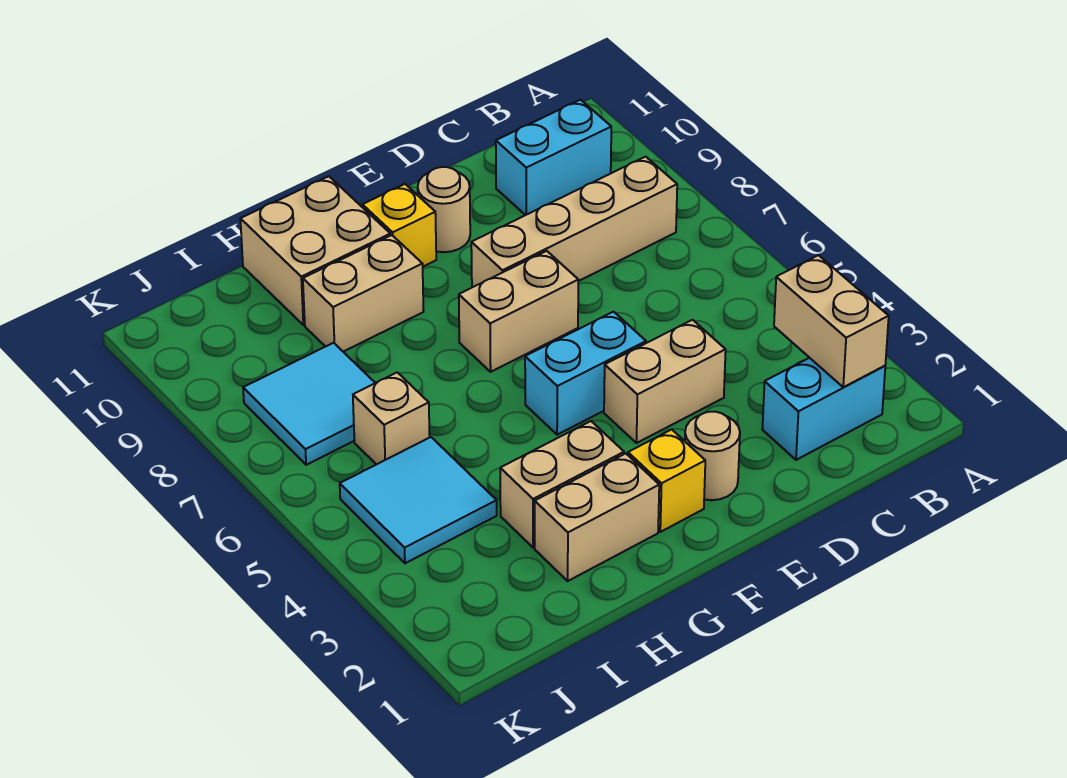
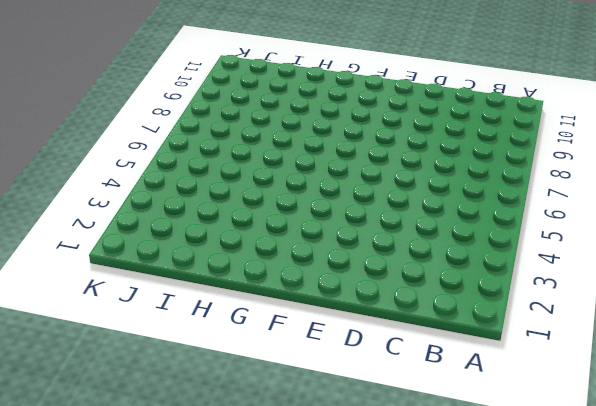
none -> cyan 1x2 brick [762,358,885,460]
none -> tan 1x4 brick [471,157,677,287]
none -> cyan 1x2 brick [496,100,611,215]

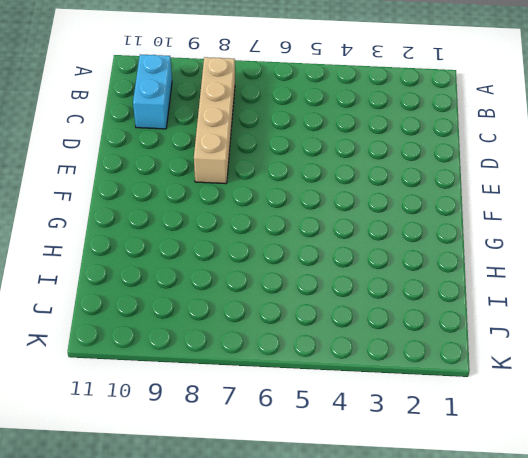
none -> cyan 1x2 brick [762,358,885,460]
none -> tan 1x2 brick [604,320,726,443]
none -> tan 1x1 round brick [685,412,740,500]

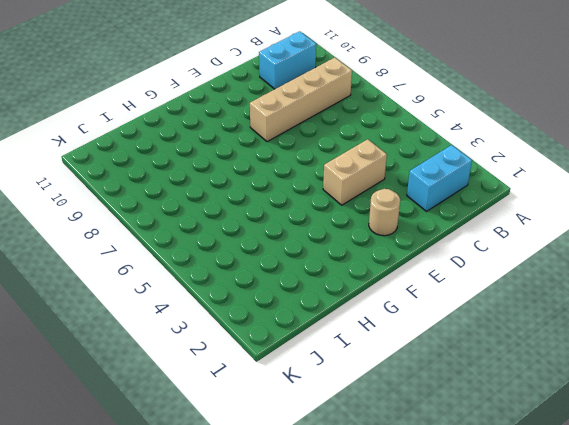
none -> cyan 1x2 brick [525,312,646,435]
none -> tan 1x2 brick [459,251,578,372]
none -> tan 1x1 round brick [418,167,470,252]

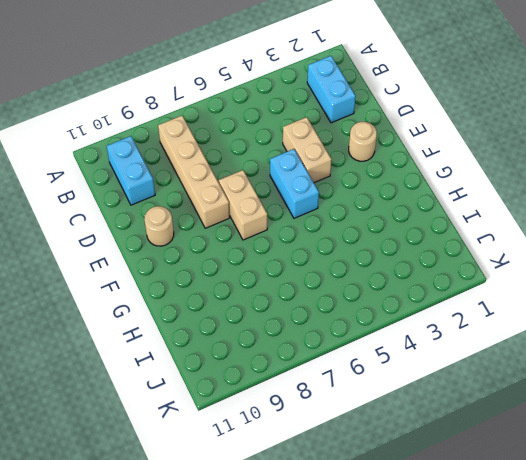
none -> yellow 1x1 brick [628,429,705,532]
none -> yellow 1x1 brick [362,184,436,266]
none -> tan 1x2 brick [535,453,659,581]

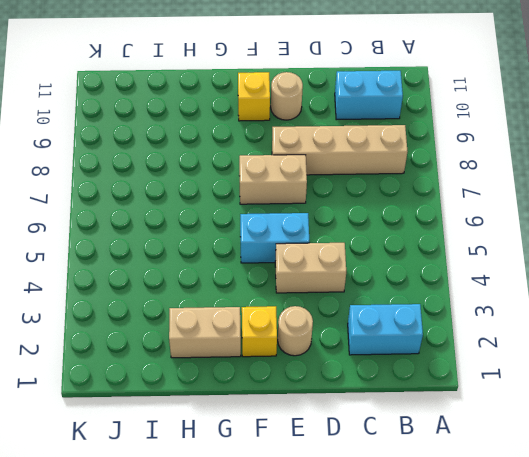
none -> tan 1x2 brick [500,421,624,548]
none -> tan 1x2 brick [303,235,424,352]
none -> tan 2x2 brick [240,176,390,325]

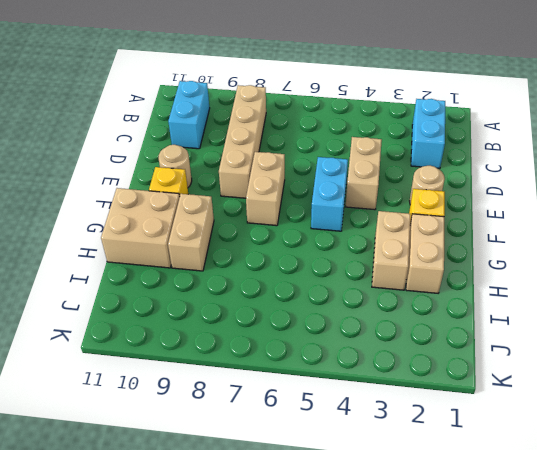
none -> cyan 2x2 tile [340,437,497,563]
none -> tan 1x1 brick [353,372,430,465]
none -> cyan 2x2 tile [243,343,375,465]

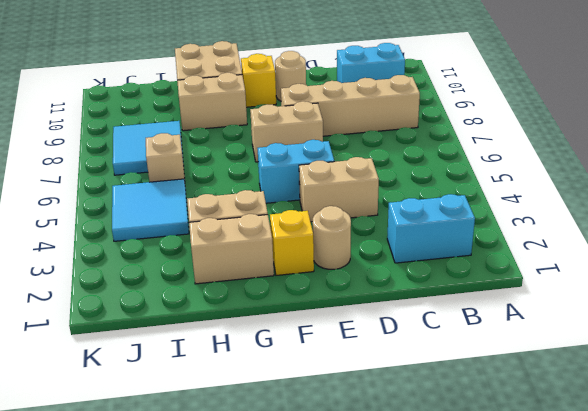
none -> tan 1x2 brick [774,255,889,387]

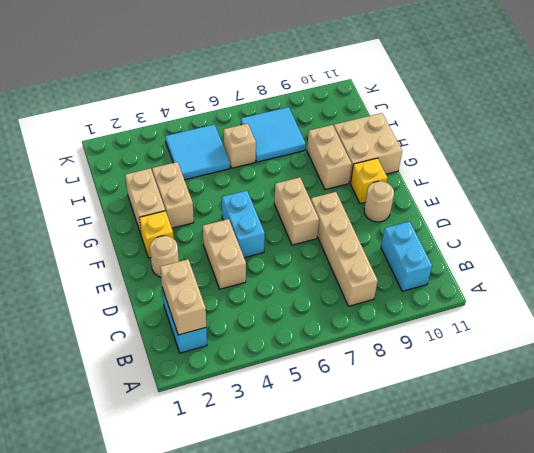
tan 1x2 brick [160,259,206,335] -> tan 1x2 brick turned to [774,255,889,387]

